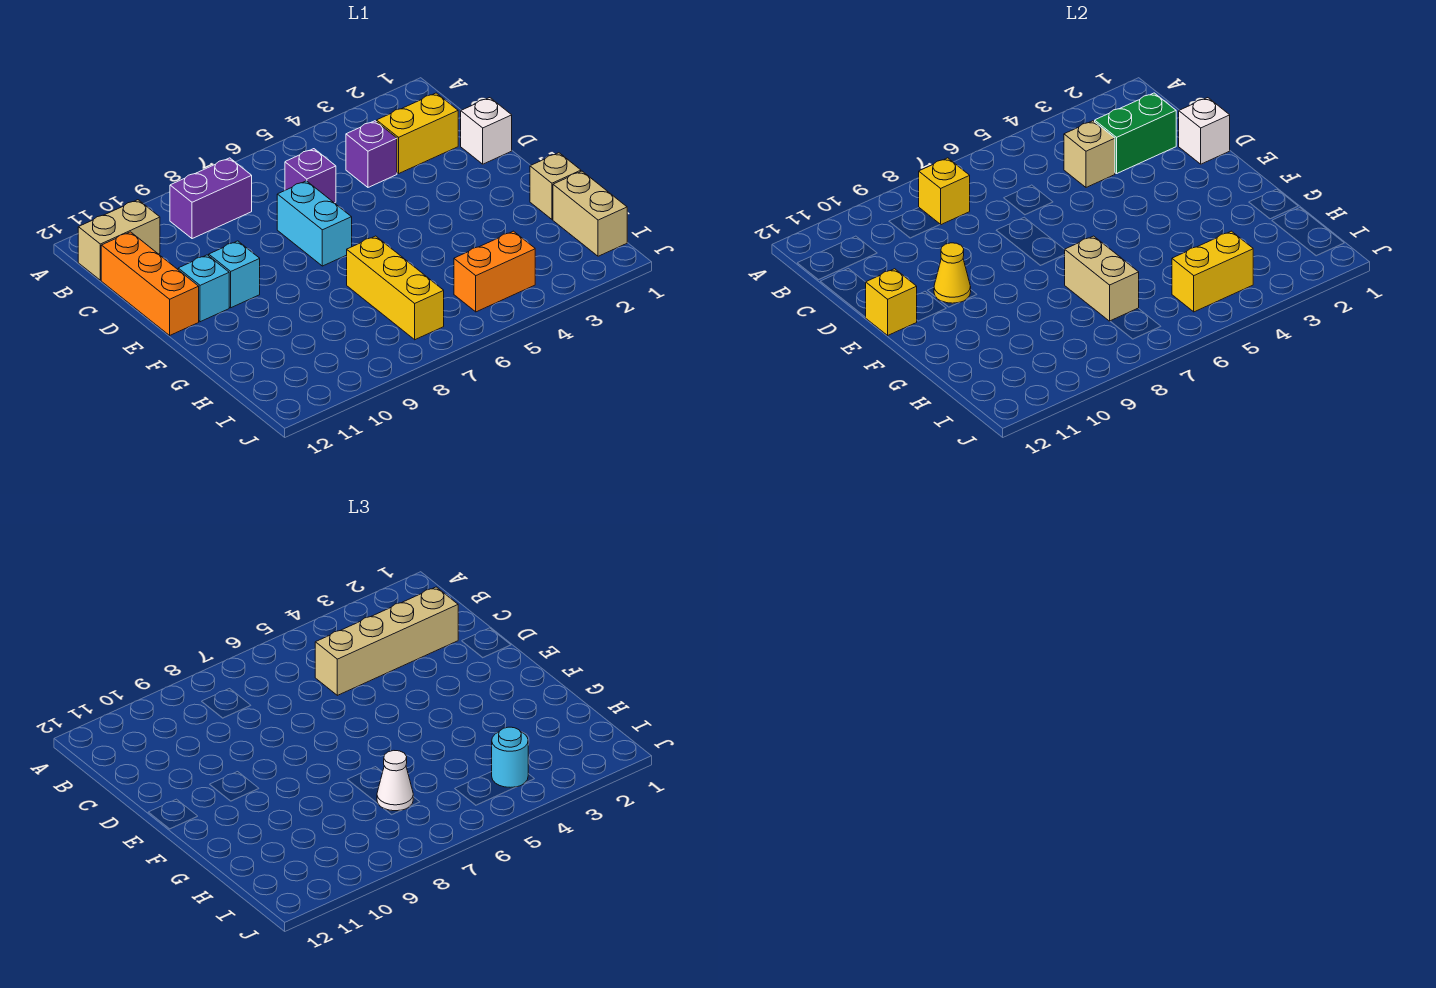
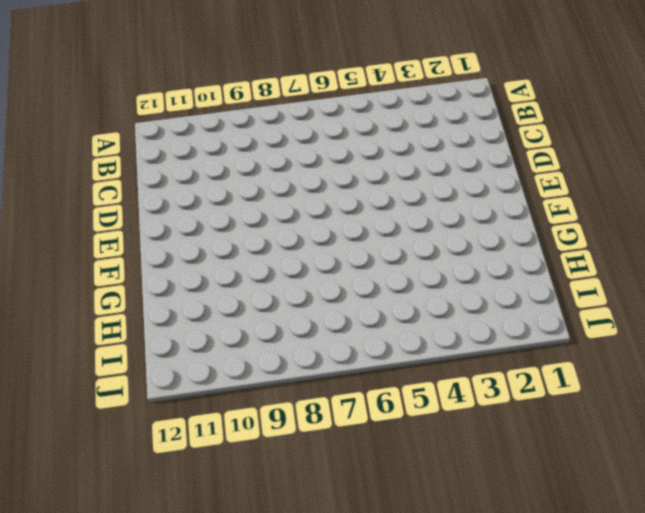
none -> purple 1x2 brick [170,158,252,239]
none -> tan 1x2 brick [78,200,160,280]
none -> yellow 1x2 brick [377,93,458,174]

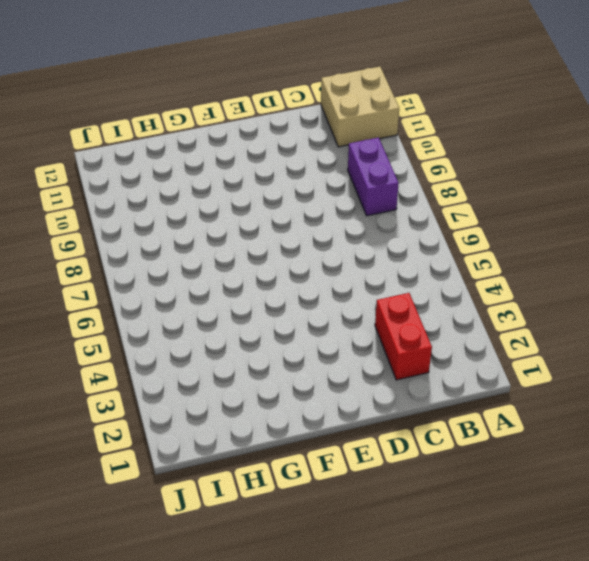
tan 2x2 brick [321,67,399,147] -> tan 1x2 brick [78,200,160,280]
red 1x2 brick [375,293,432,380] -> yellow 1x2 brick [377,93,458,174]
none -> purple 1x1 brick [346,121,397,187]
none -> purple 1x1 brick [285,149,336,203]
none -> orange 1x3 brick [101,232,199,335]

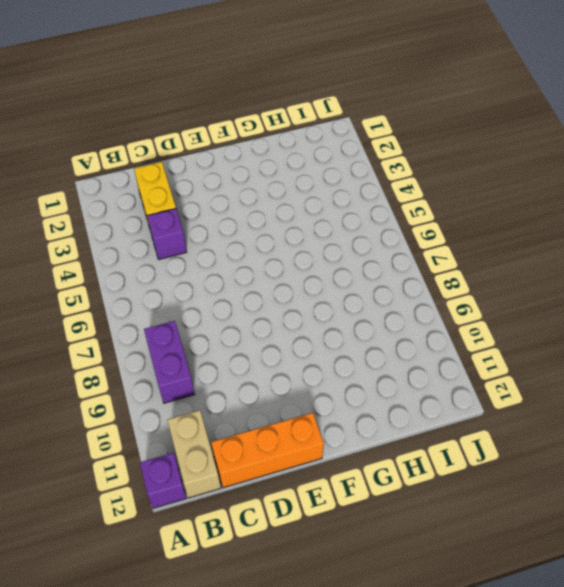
purple 1x1 brick [140,453,186,508] -> purple 1x1 brick moved to [285,149,336,203]
none -> white 1x1 brick [461,98,512,164]
none -> cyan 1x2 brick [277,181,352,266]
none -> cyan 1x1 brick [209,241,260,308]

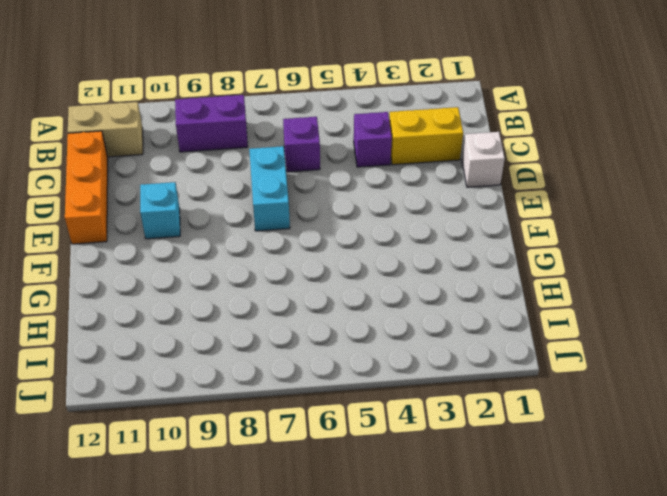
none -> cyan 1x1 brick [178,255,229,322]
none -> tan 1x1 brick [530,153,581,219]
none -> yellow 1x3 brick [347,236,444,340]

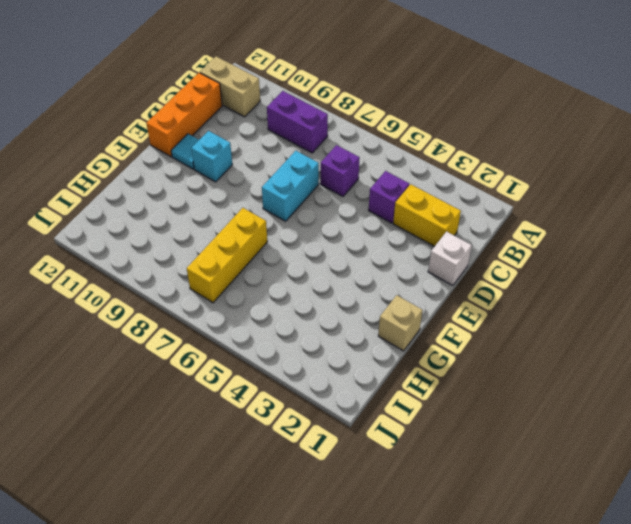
cyan 1x1 tile [171,134,199,169] -> cyan 1x1 brick [178,255,229,322]
none -> tan 1x2 brick [553,171,627,256]
none -> orange 1x2 brick [454,231,535,312]
none -> yellow 1x1 brick [919,158,970,225]

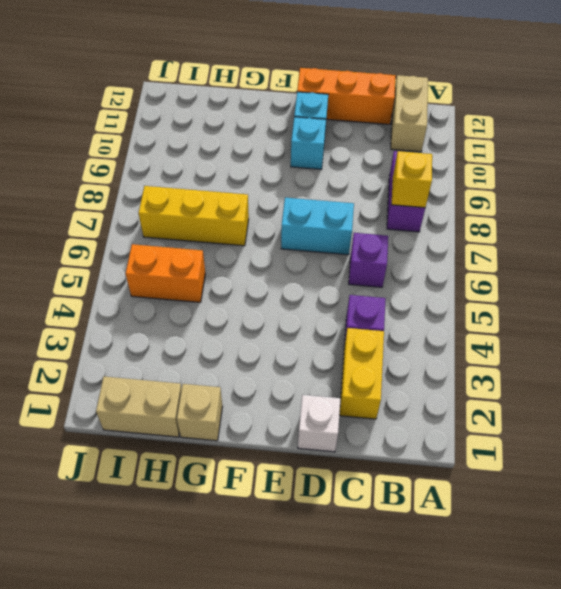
orange 1x2 brick [125,244,205,302] -> orange 1x2 brick turned to [454,231,535,312]
none -> green 1x2 brick [1095,93,1176,174]
none -> tan 1x1 brick [1064,121,1115,187]
none -> white 1x1 brick [1179,98,1230,164]

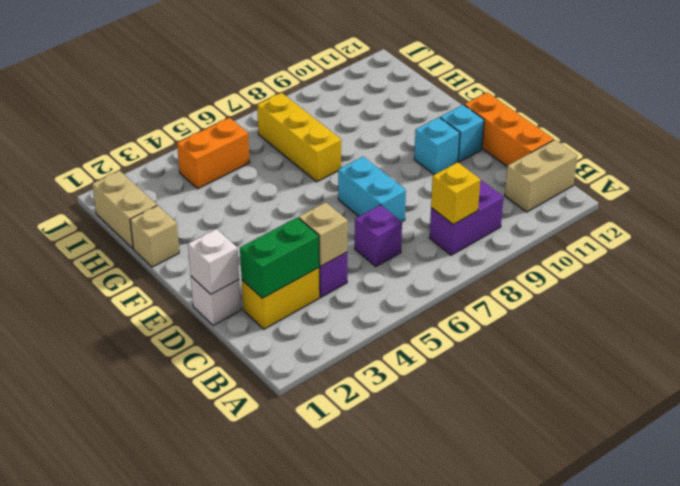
none -> yellow 1x1 cone [934,243,971,303]
none -> yellow 1x1 brick [865,269,917,335]
none -> tan 1x2 brick [1065,236,1139,321]

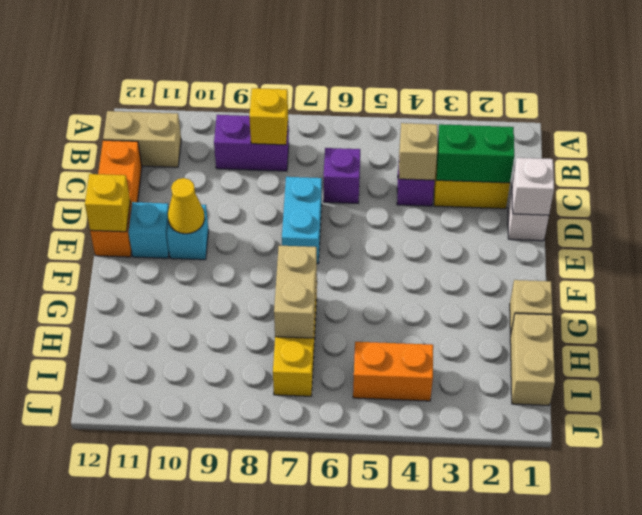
none -> yellow 1x2 brick [1172,231,1253,312]
none -> tan 1x4 brick [315,587,458,695]
none -> white 1x1 cone [377,751,413,811]

